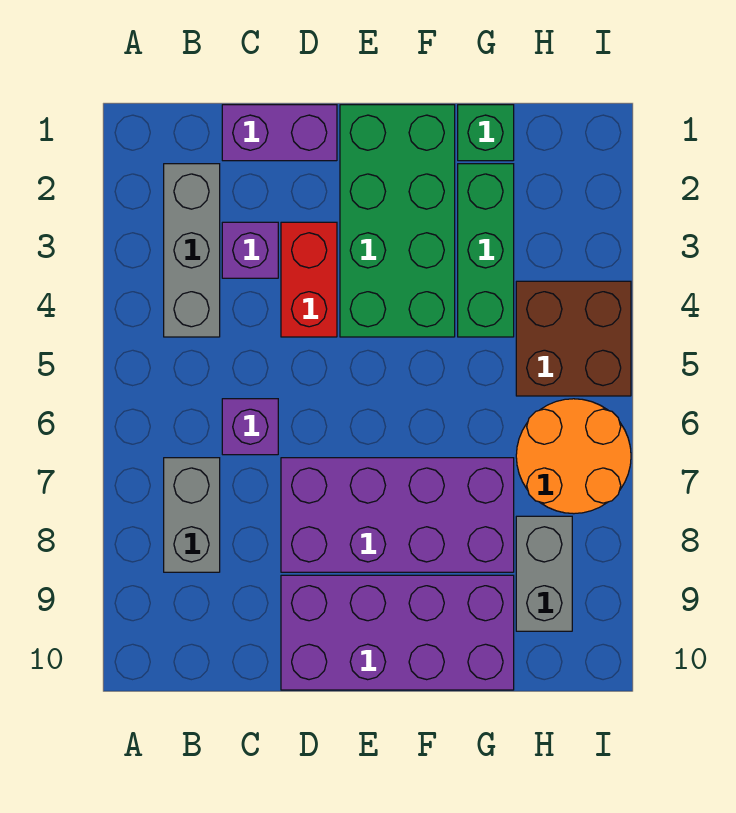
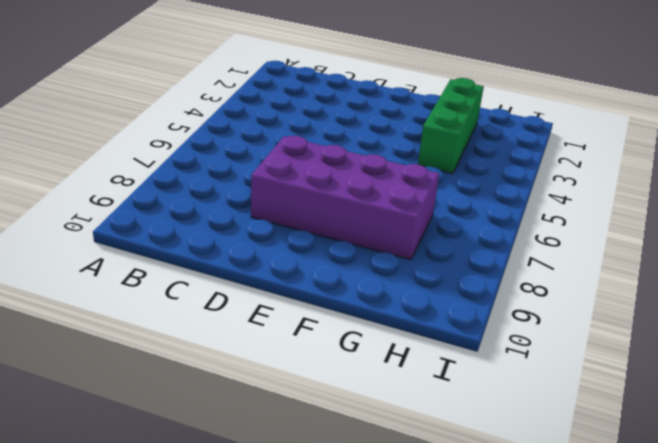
none -> grey 1x3 brick [164,164,220,337]
none -> grey 1x2 brick [164,458,220,572]
none -> purple 1x2 brick [222,105,337,161]

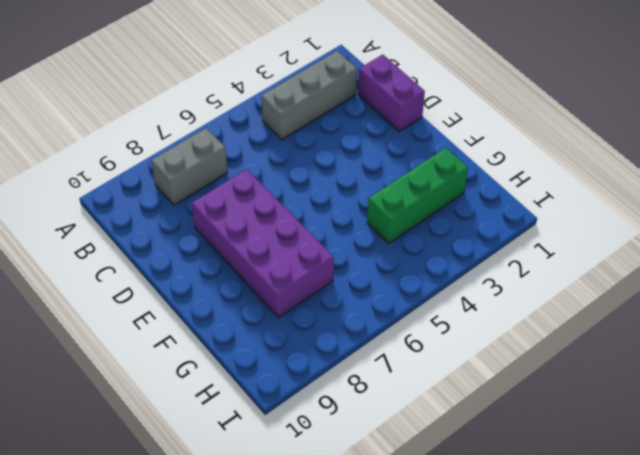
none -> purple 1x1 brick [222,222,278,278]
none -> purple 1x1 brick [222,399,278,455]
none -> red 1x2 brick [281,222,337,337]

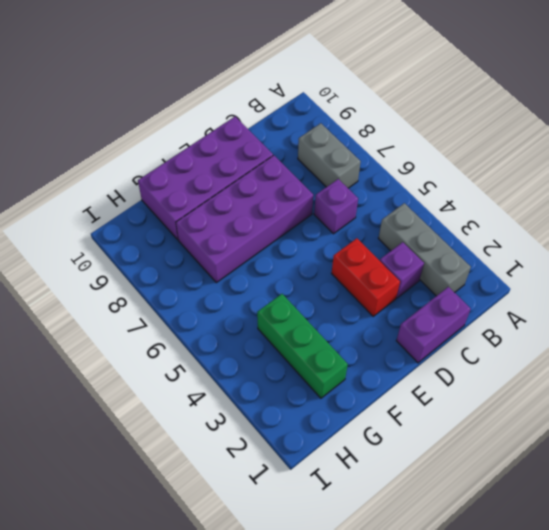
none -> green 2x4 brick [340,105,455,337]
none -> green 1x1 brick [458,105,514,161]
none -> brown 2x2 brick [516,281,631,396]

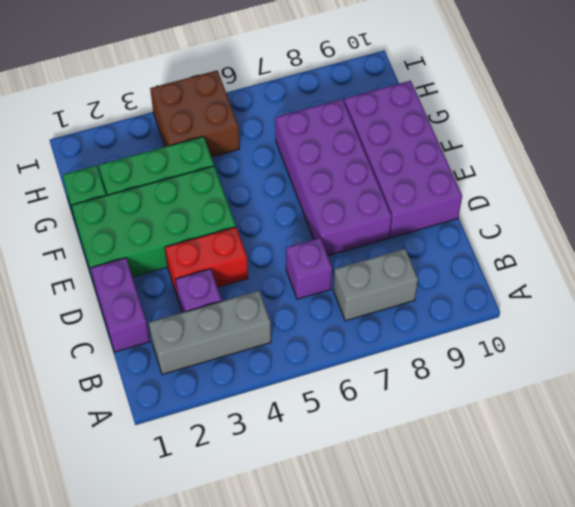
none -> orange 2x2 round brick [516,399,631,514]
none -> grey 1x2 brick [516,516,572,631]

